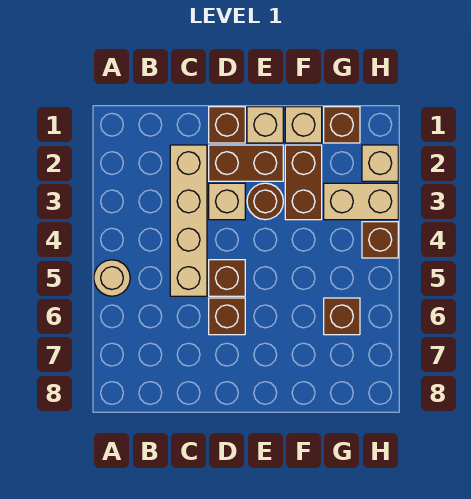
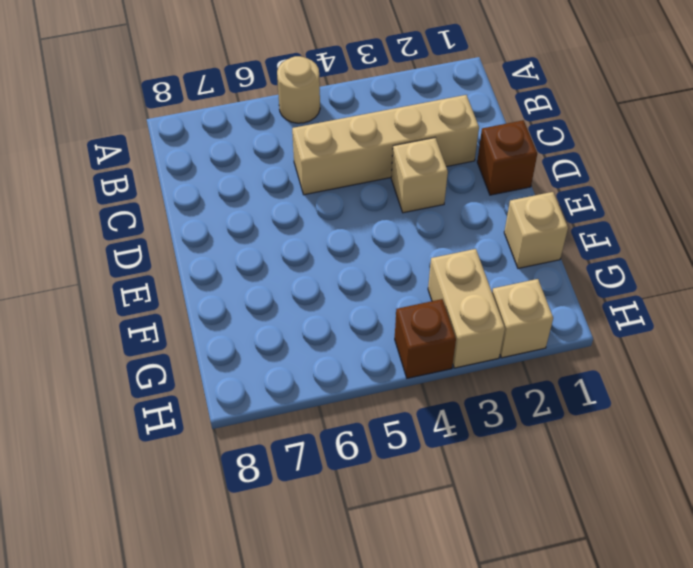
none -> brown 1x2 brick [209,145,283,181]
none -> brown 1x1 brick [209,260,245,296]
none -> brown 1x1 brick [209,298,245,335]

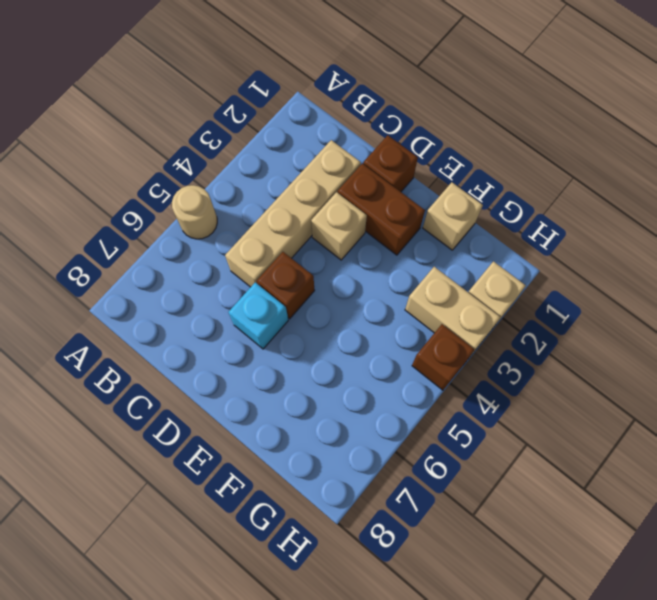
cyan 1x1 brick [229,282,288,349] -> brown 1x1 brick [209,298,245,335]
none -> tan 1x1 brick [247,107,283,143]
none -> brown 1x1 round brick [247,183,283,220]
none -> brown 1x2 brick [285,145,322,220]

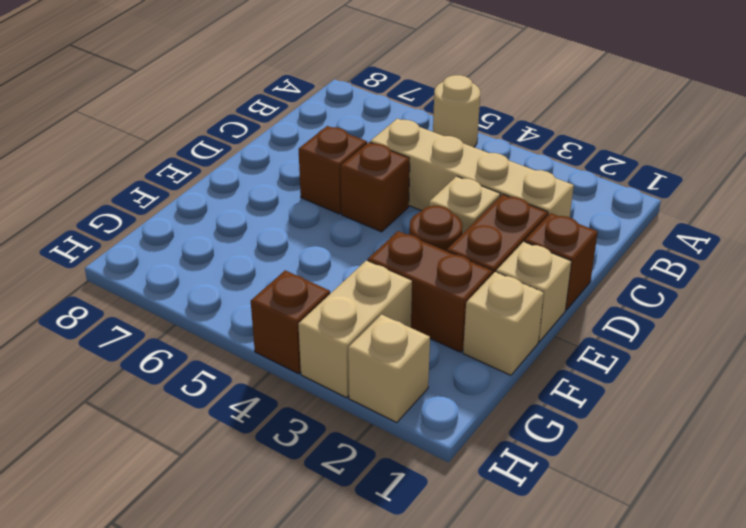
none -> brown 1x1 brick [324,107,360,143]
none -> brown 1x1 brick [324,298,360,335]

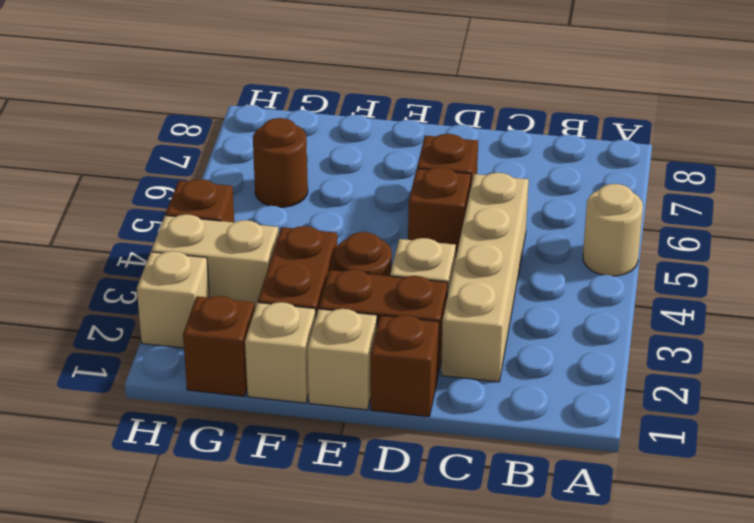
brown 1x1 round brick [253,118,308,207] -> brown 1x1 brick [324,298,360,335]

